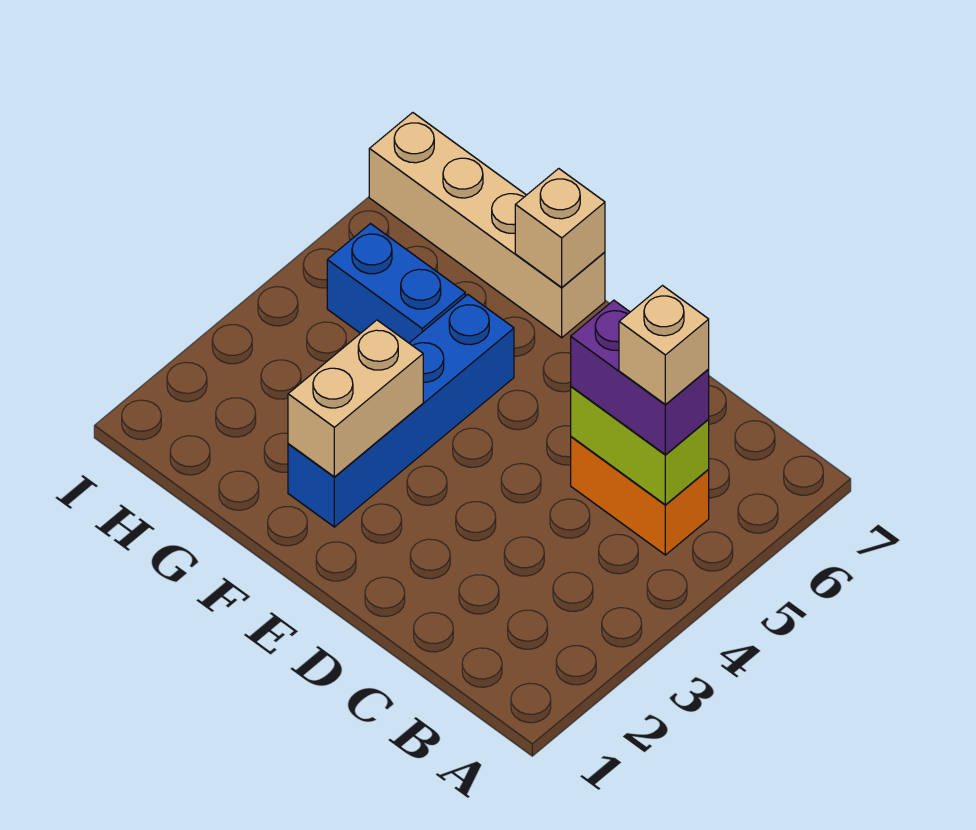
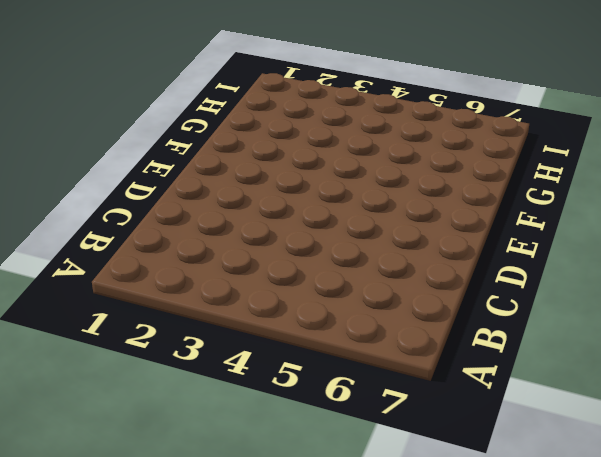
none -> orange 1x2 brick [571,437,709,555]
none -> blue 1x4 brick [288,294,514,527]

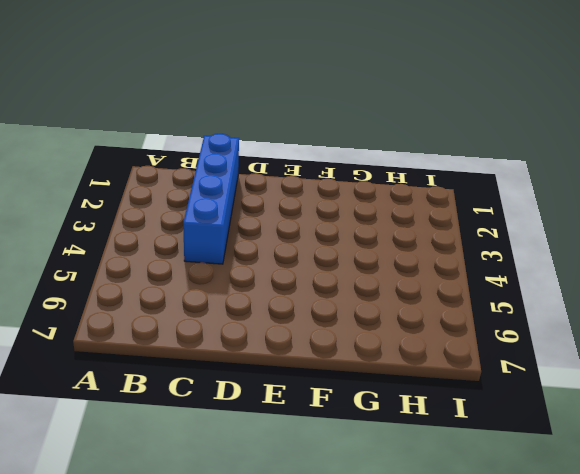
blue 1x4 brick [183,134,239,264] -> blue 1x4 brick moved to [288,294,514,527]
none -> orange 1x2 brick [571,437,709,555]
none -> tan 1x4 brick [369,113,605,338]

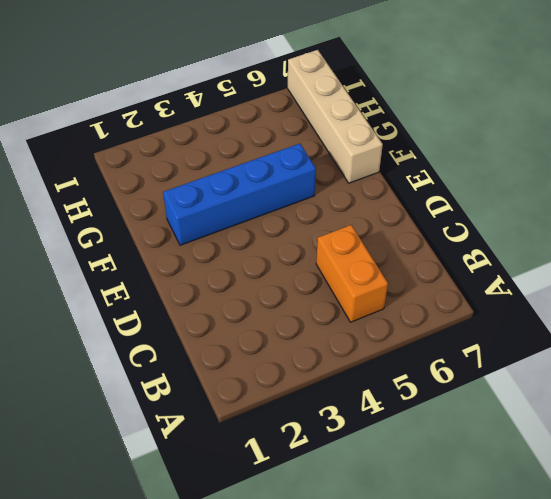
none -> blue 1x2 brick [327,224,465,343]
none -> lime 1x2 brick [571,387,709,505]

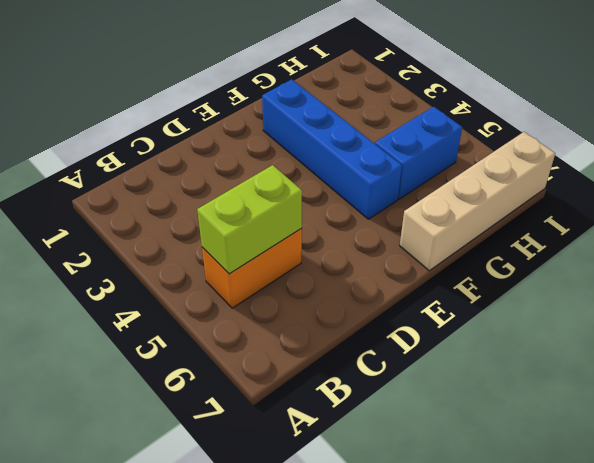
none -> tan 1x2 brick [288,320,423,477]
none -> tan 1x1 brick [515,169,605,288]

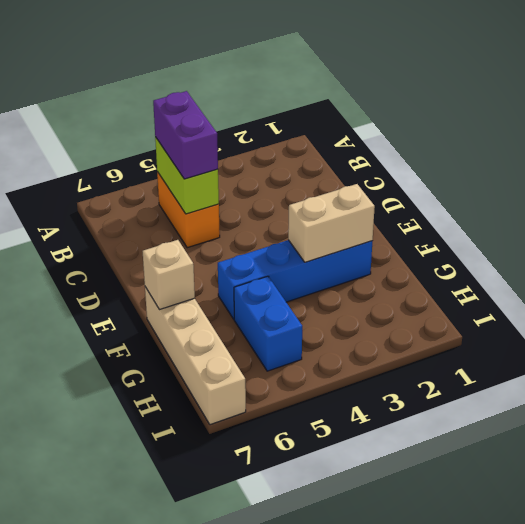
none -> tan 1x1 brick [619,286,709,404]

